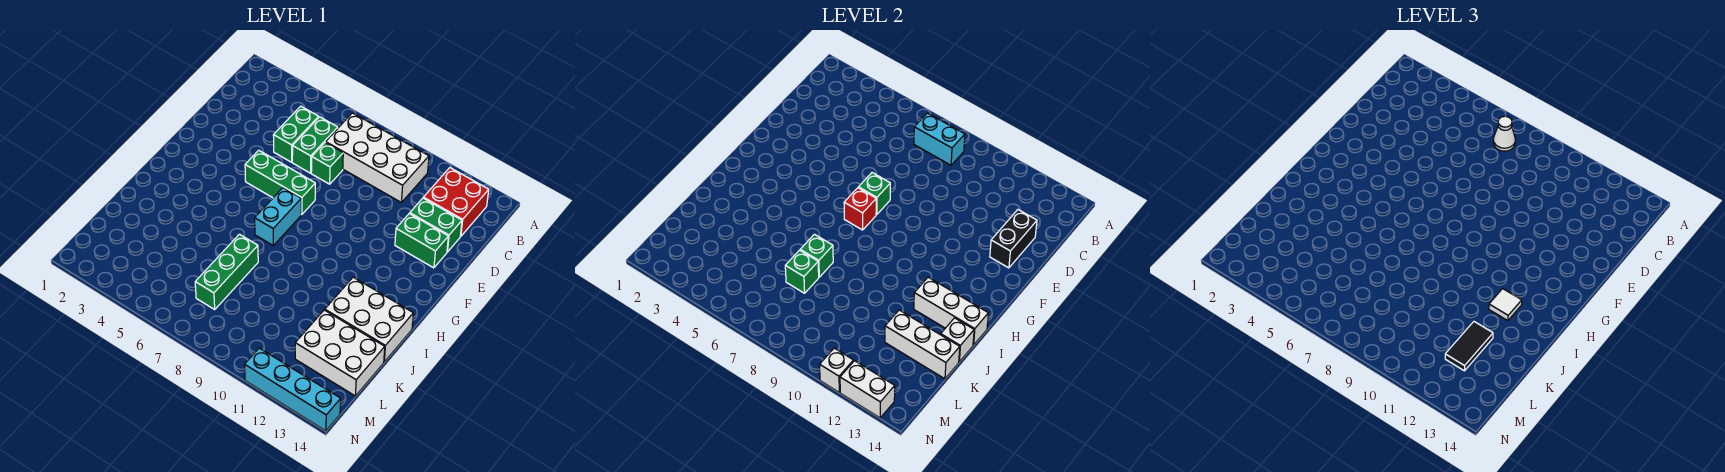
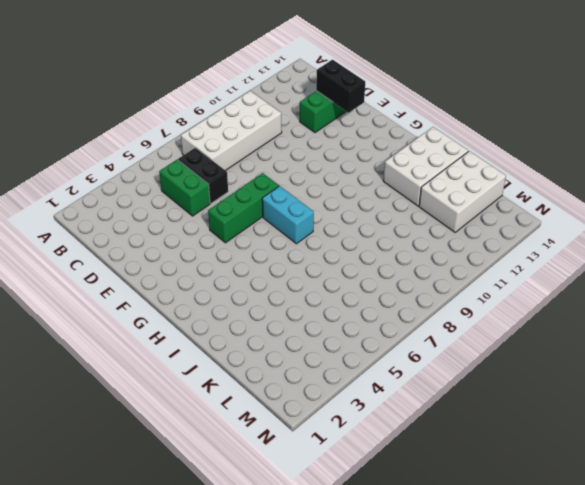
black 1x2 brick [178,148,228,203] -> green 1x2 brick [292,117,338,173]
none -> red 2x2 brick [423,168,489,236]
none -> green 1x1 brick [311,142,343,184]
none -> green 1x2 brick [395,213,448,268]

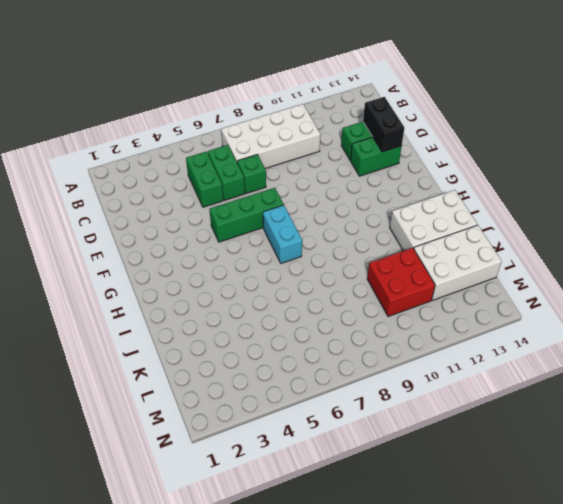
red 2x2 brick [367,248,435,317] -> red 2x2 brick moved to [423,168,489,236]
none -> green 1x3 brick [195,234,258,309]
none -> cyan 1x4 brick [245,348,341,431]
none -> cyan 1x2 brick [914,113,965,165]

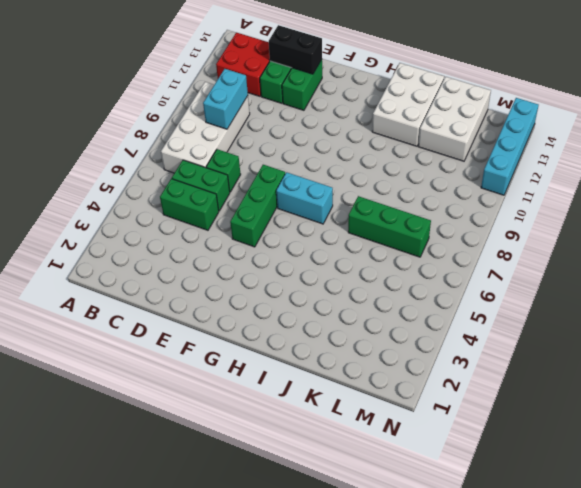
cyan 1x2 brick [203,69,248,129] -> cyan 1x2 brick moved to [914,113,965,165]
none -> green 1x1 brick [858,173,890,214]
none -> red 1x1 brick [844,188,876,230]
none -> white 1x3 brick [914,277,988,345]

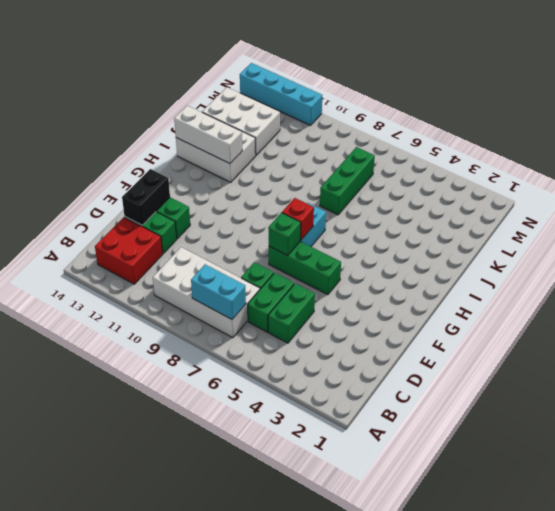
none -> green 1x1 brick [800,234,833,277]
none -> white 1x1 brick [941,318,974,362]
none -> green 1x1 brick [785,250,819,293]

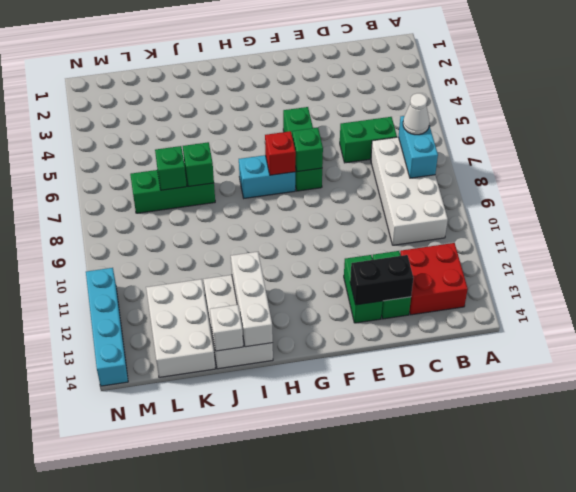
none -> green 1x2 brick [273,106,319,162]
none -> green 1x1 brick [311,142,343,184]
none -> white 1x3 brick [885,310,960,379]

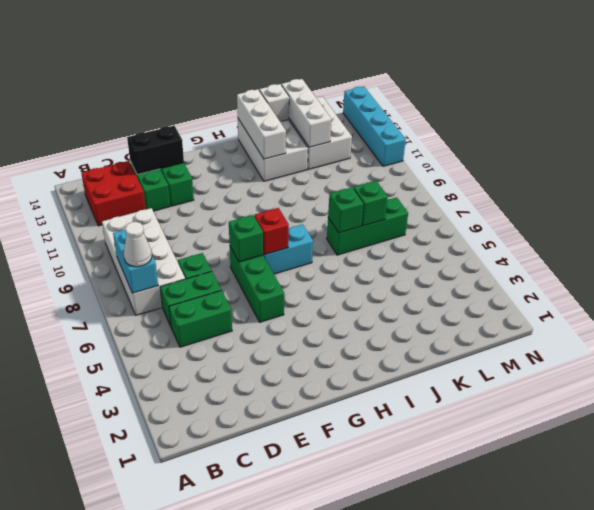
none -> white 1x1 brick [820,348,854,392]
none -> white 1x2 brick [840,361,895,418]
none -> white 1x1 tile [1489,289,1522,321]

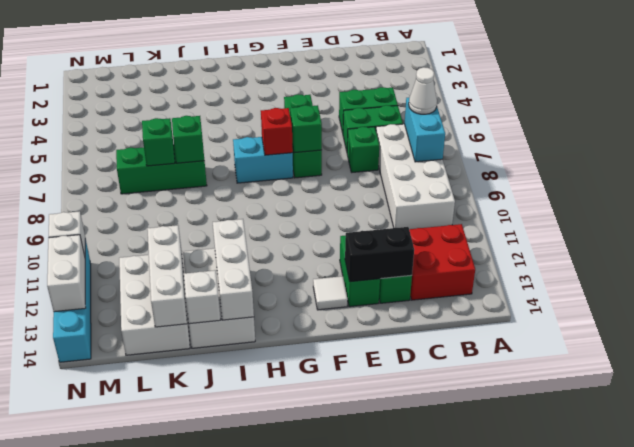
white 1x1 tile [313,276,348,310] -> white 1x1 tile moved to [1489,289,1522,321]
none -> black 1x2 tile [1445,322,1493,371]

